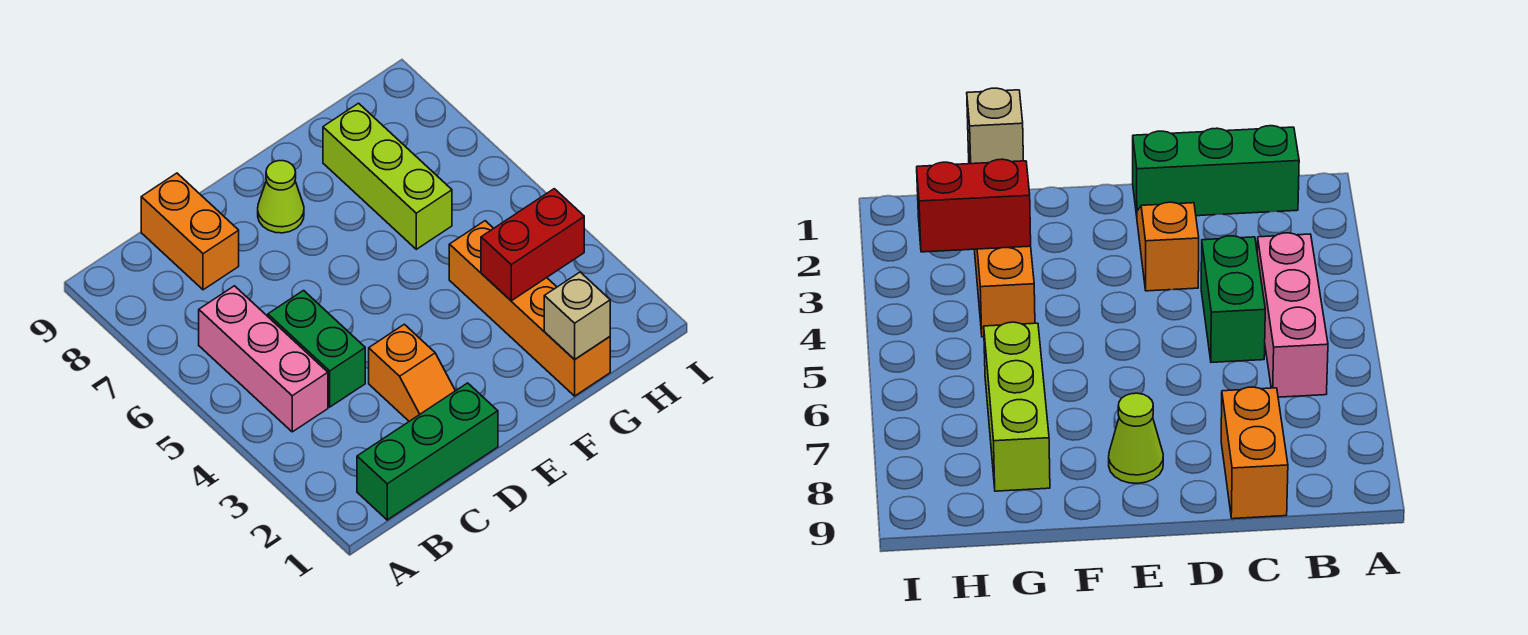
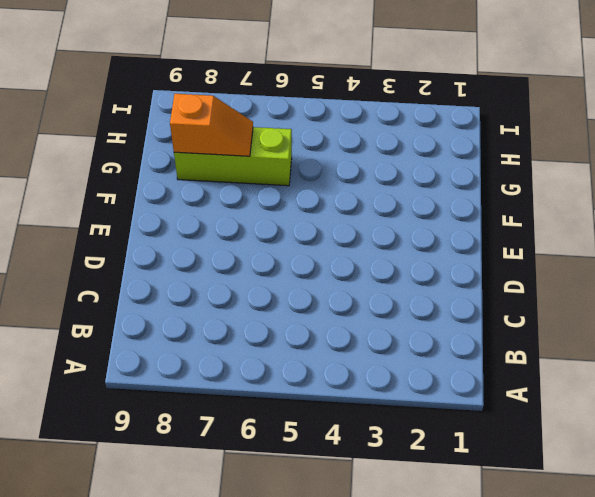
orange 1x2 slope [170,94,253,156] -> orange 1x2 slope moved to [369,324,455,421]
none -> green 1x3 brick [357,383,498,520]
none -> pink 1x3 brick [199,286,328,432]

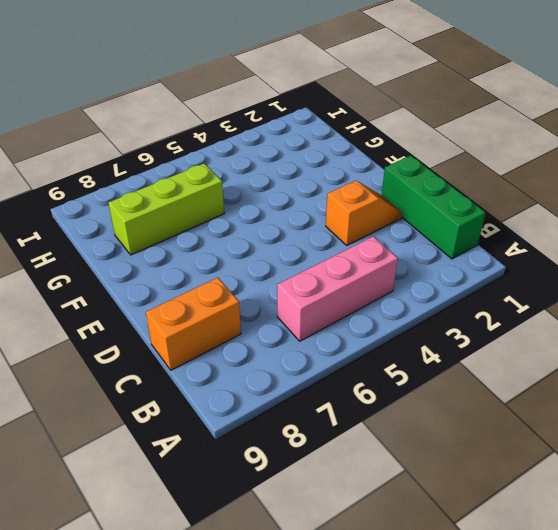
none -> green 1x2 brick [268,290,365,407]
none -> lime 1x1 cone [258,161,304,233]

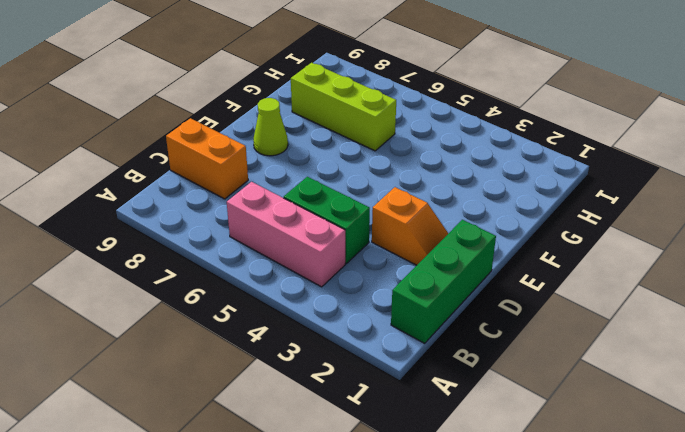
none -> orange 1x4 brick [449,221,610,396]
none -> tan 1x1 brick [544,272,610,360]

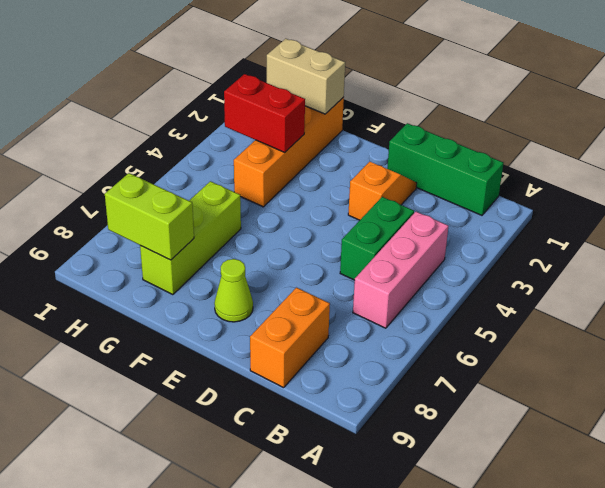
tan 1x2 brick [267,39,345,114] -> tan 1x1 brick [544,272,610,360]
lime 1x2 brick [105,173,194,260] -> none

